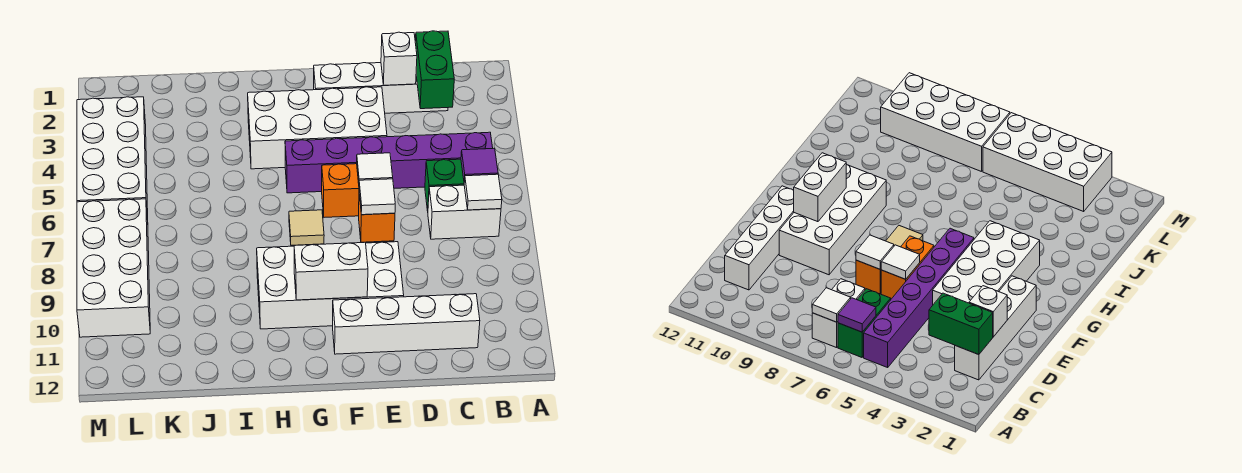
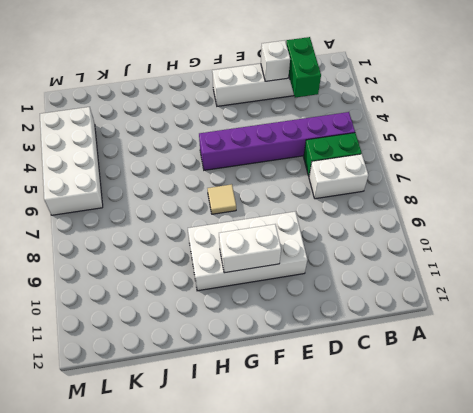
none -> white 1x4 brick [333,294,480,354]
none -> white 2x4 brick [248,87,387,169]
none -> orange 1x2 brick [322,164,359,217]

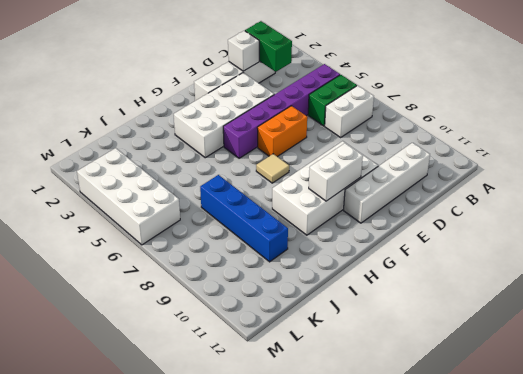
blue 1x4 brick [200,175,288,262] -> none
none -> orange 1x1 brick [359,194,395,242]
none -> white 2x4 brick [77,199,150,337]
none -> purple 1x1 tile [461,149,498,182]

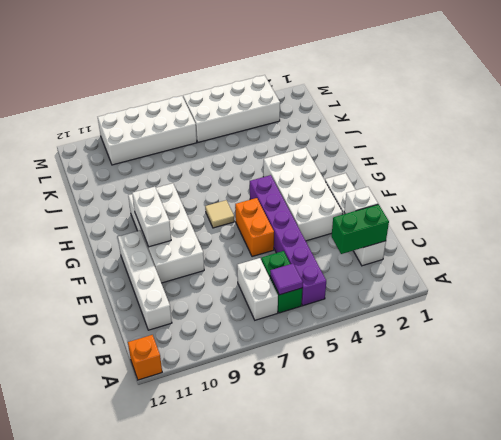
orange 1x1 brick [128,335,162,380] -> orange 1x1 brick moved to [359,194,395,242]
none -> white 1x1 tile [464,174,502,210]
none -> white 1x1 tile [357,153,393,183]
none -> white 1x1 tile [359,179,395,215]

